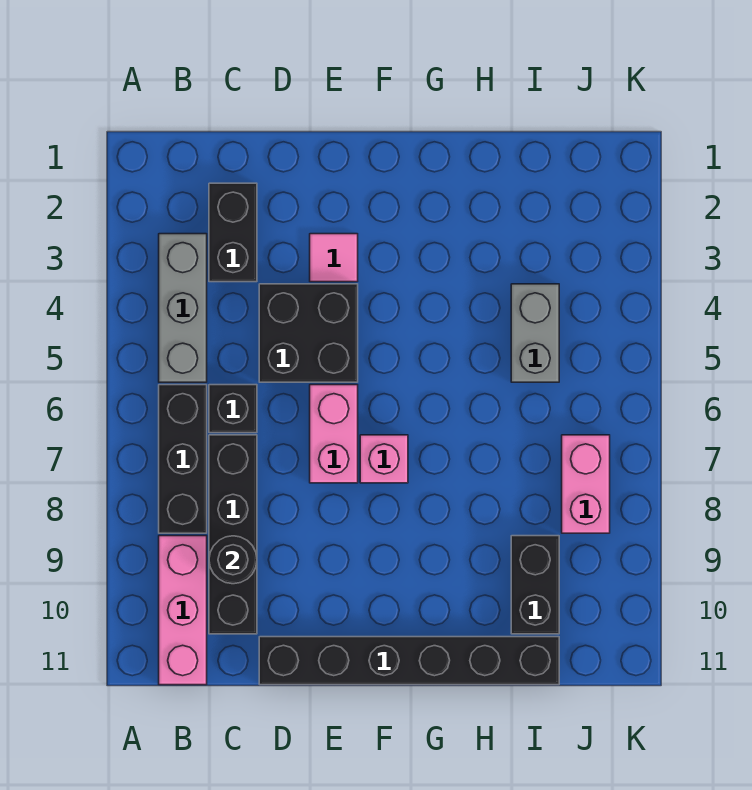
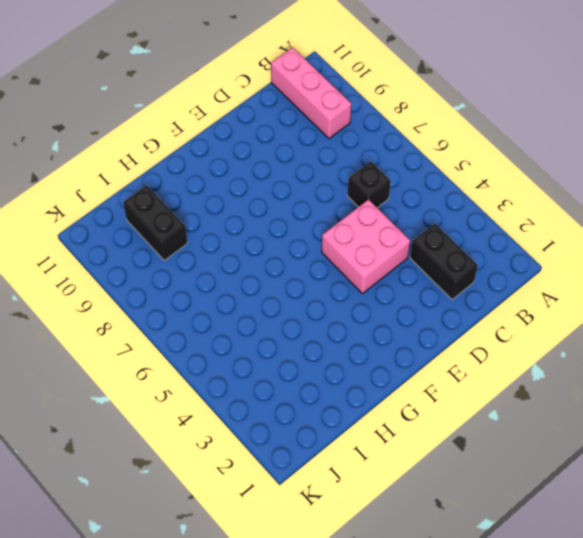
pink 2x2 brick [322,199,410,294] -> black 2x2 brick [259,284,358,382]
none -> grey 1x3 brick [159,234,207,382]
none -> black 1x3 brick [159,385,207,533]
none -> black 1x4 brick [209,435,257,634]

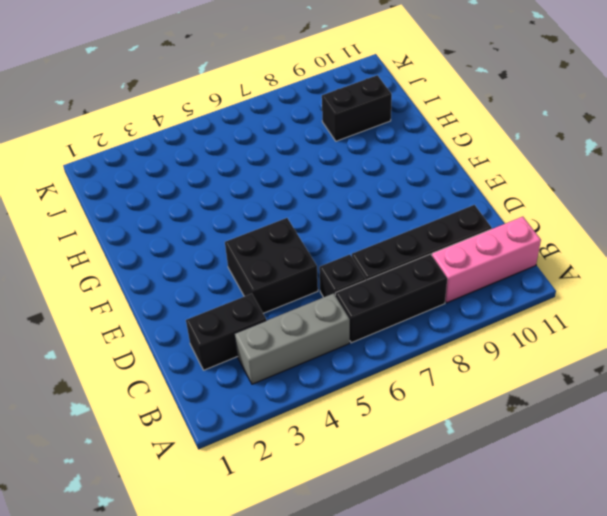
none -> black 1x6 brick [259,637,559,685]
none -> pink 1x1 tile [310,234,358,282]
none -> pink 1x2 brick [310,385,358,483]

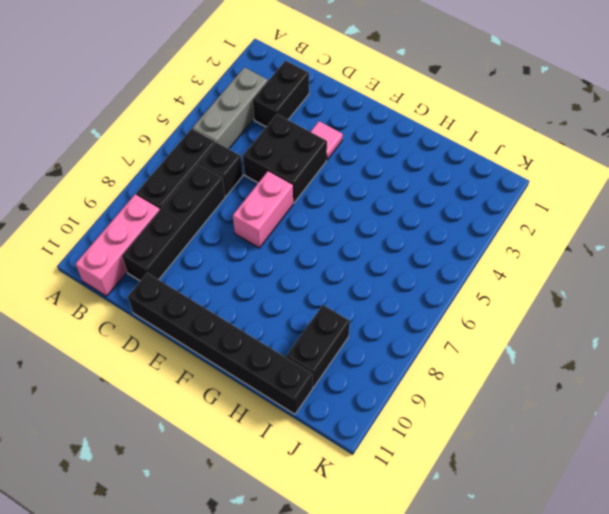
none -> pink 1x1 brick [360,435,408,483]
none -> grey 1x2 brick [511,284,559,382]
none -> pink 1x2 brick [562,435,610,533]

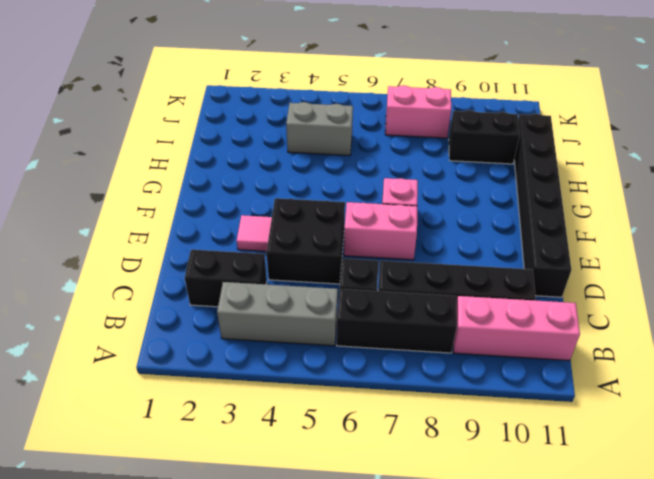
none -> black 1x1 round brick [209,536,257,584]

